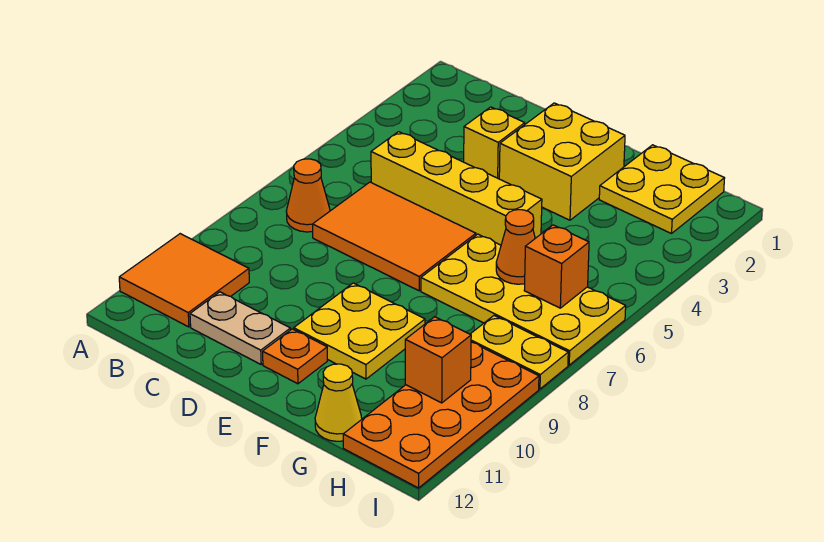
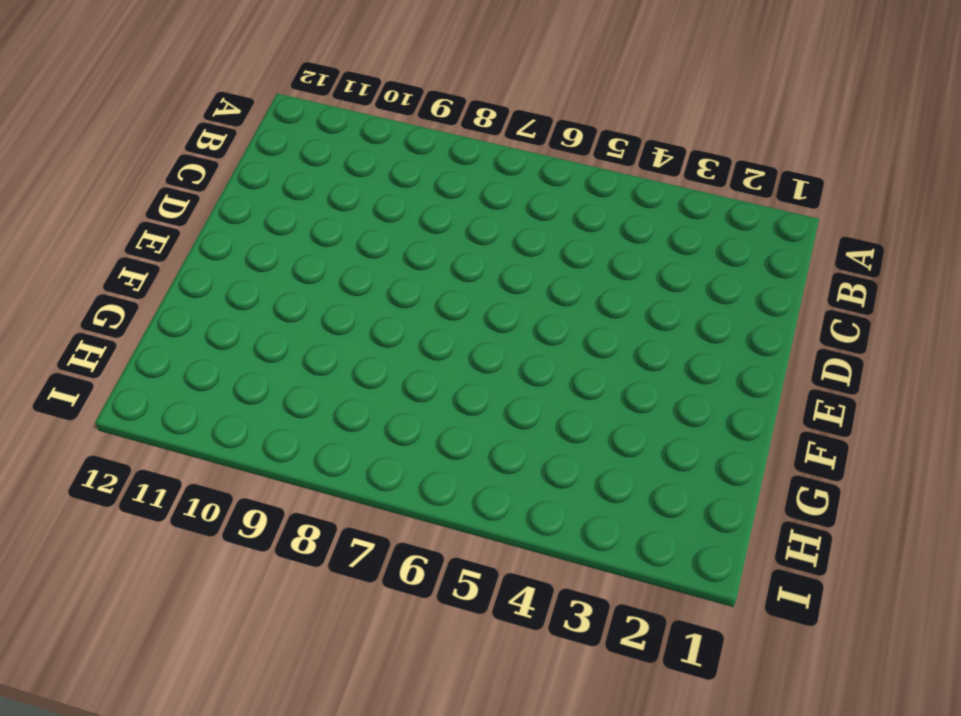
none -> orange 2x2 tile [119,234,249,327]
none -> orange 1x1 cone [286,159,330,232]
none -> yellow 1x4 brick [371,132,542,245]

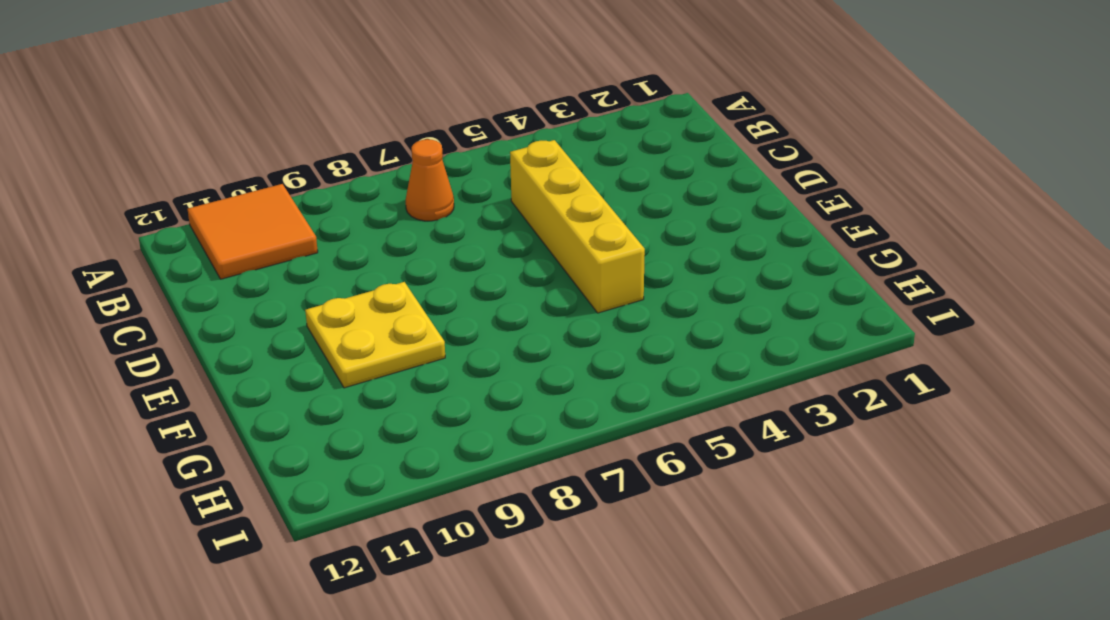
none -> orange 2x3 tile [313,182,476,291]
none -> tan 1x2 plate [190,292,290,364]
none -> yellow 1x1 brick [464,107,525,179]

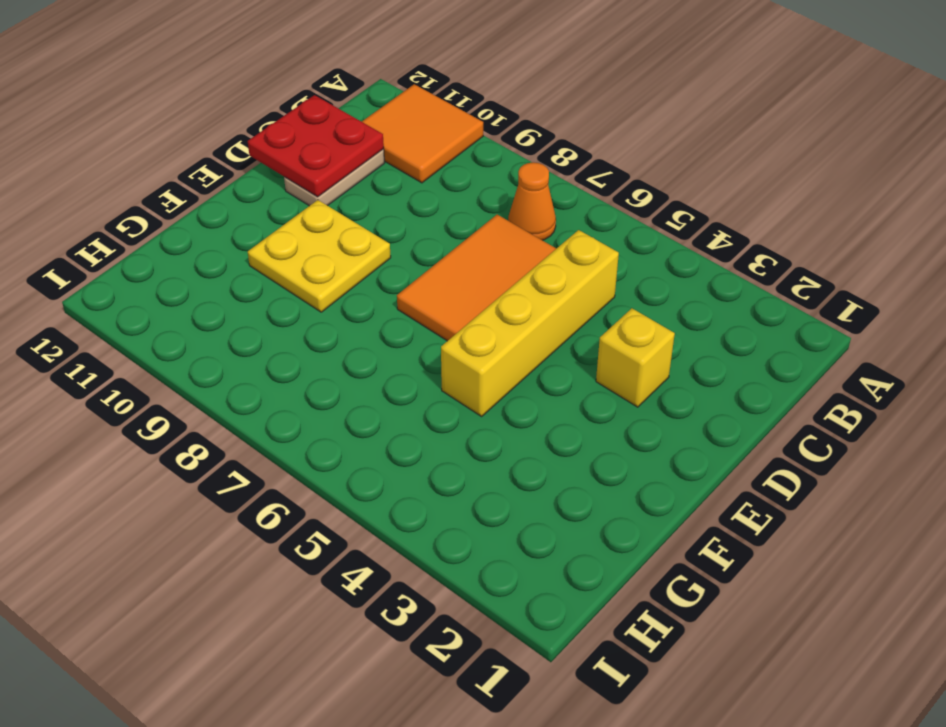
red 2x2 plate [248,95,384,197] -> none
none -> yellow 2x2 brick [499,103,625,220]
none -> orange 1x1 plate [263,329,327,384]
none -> yellow 2x4 plate [421,234,626,365]

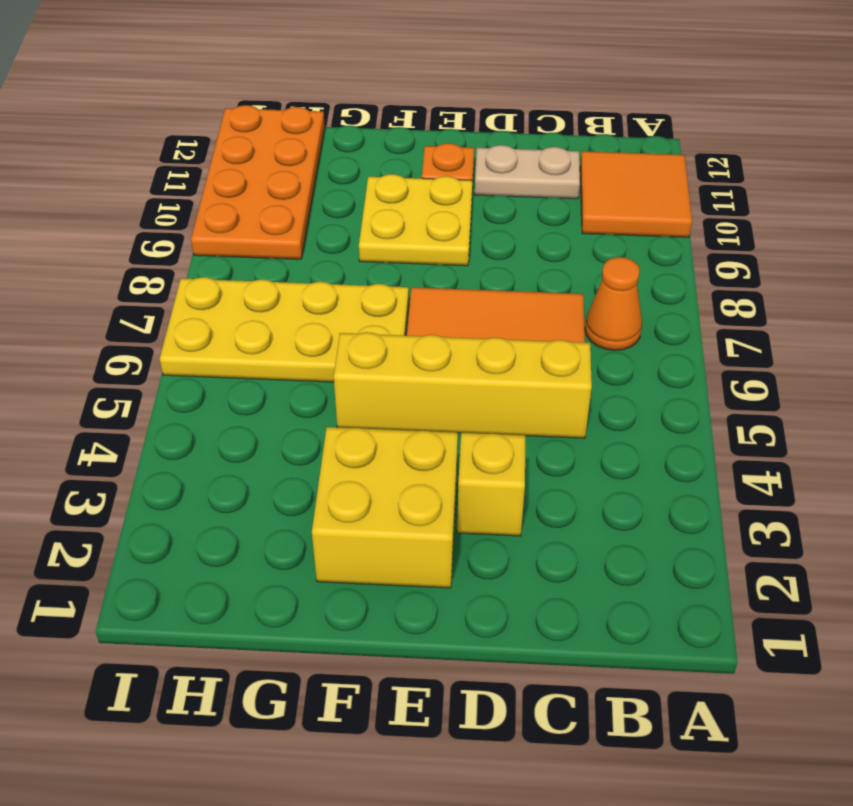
none -> yellow 2x2 plate [599,145,725,234]
none -> yellow 1x1 cone [315,364,362,441]
none -> yellow 1x2 plate [470,316,568,389]

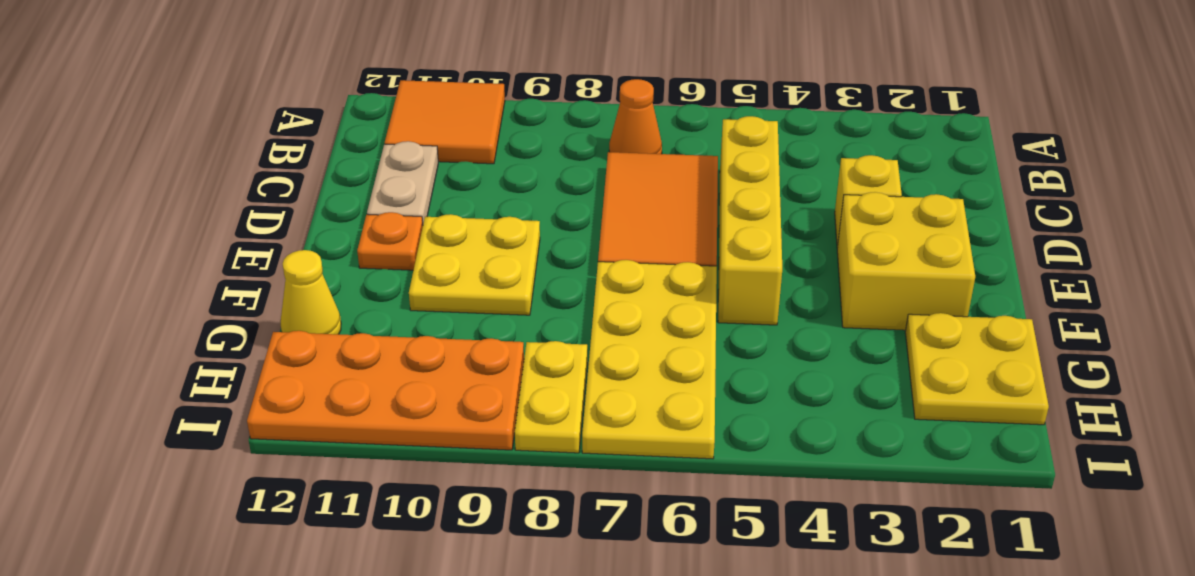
none -> orange 1x1 cone [496,210,535,284]
none -> orange 1x1 brick [524,225,589,308]
none -> orange 1x1 brick [405,317,471,403]

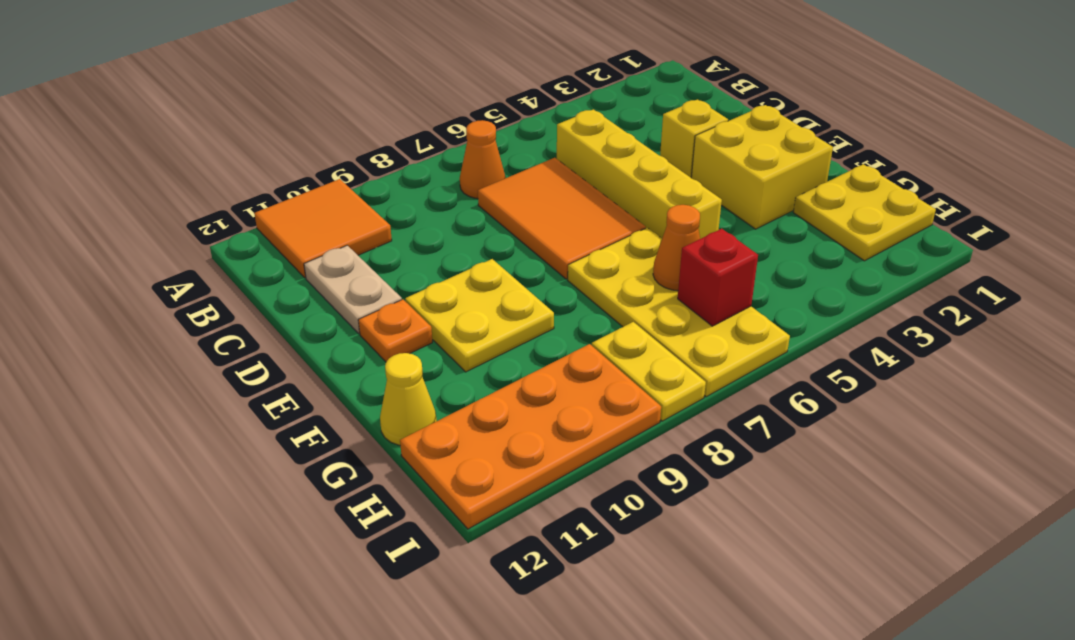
red 1x1 brick [678,228,758,326] -> orange 1x1 brick [524,225,589,308]
none -> orange 1x1 brick [405,317,471,403]

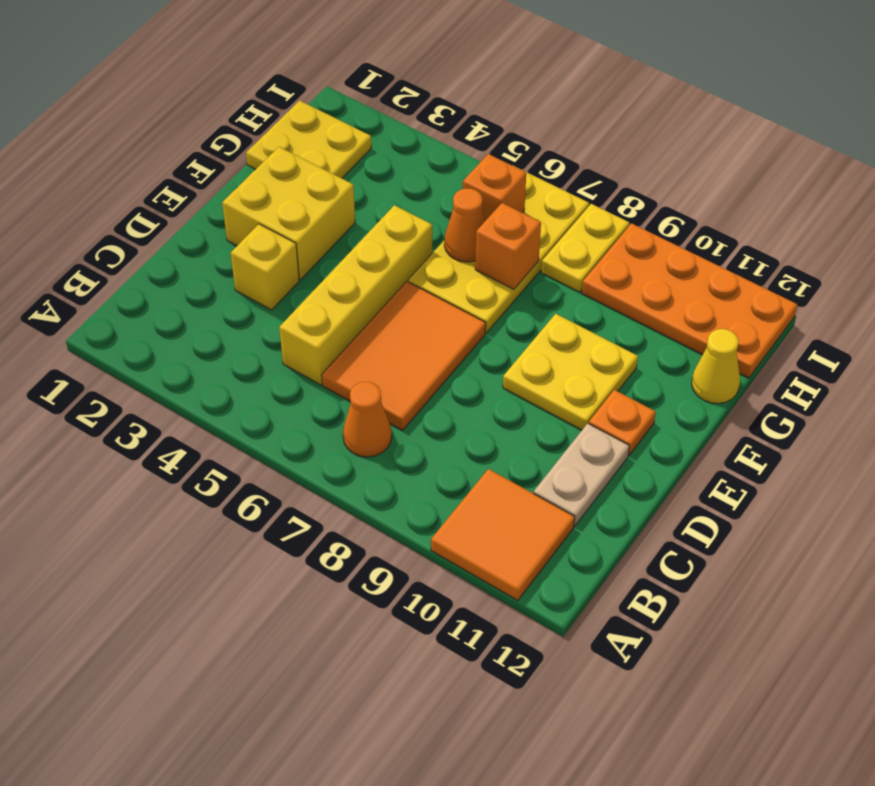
orange 1x1 brick [475,203,541,289] -> orange 1x1 brick moved to [405,317,471,403]

